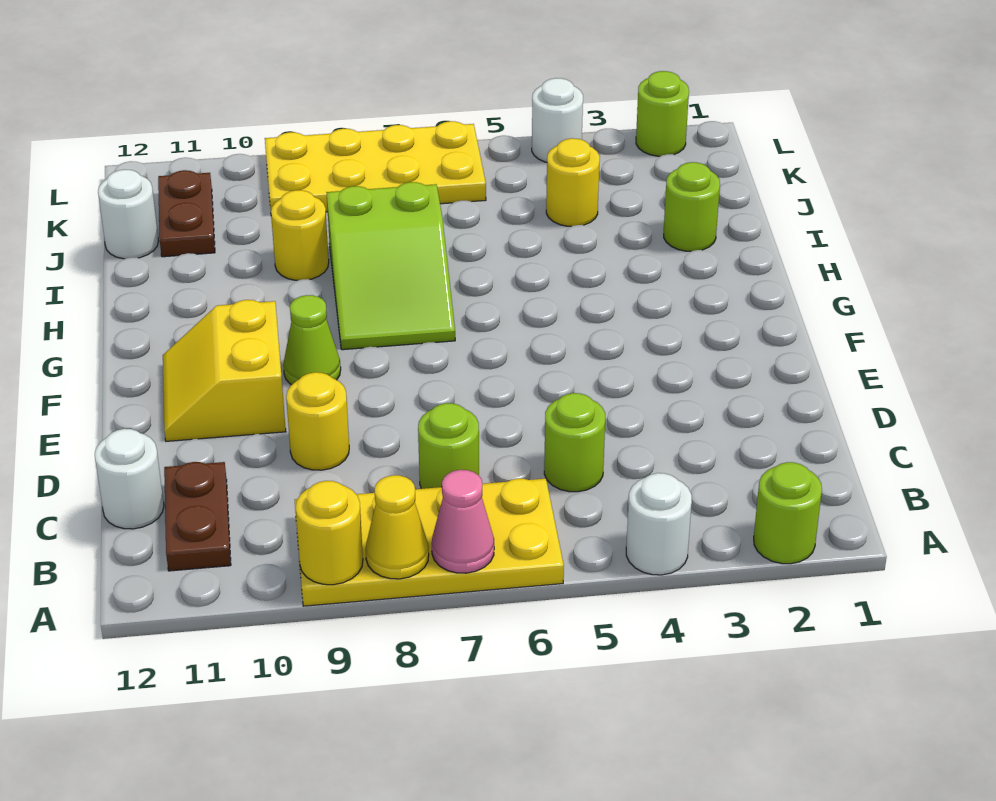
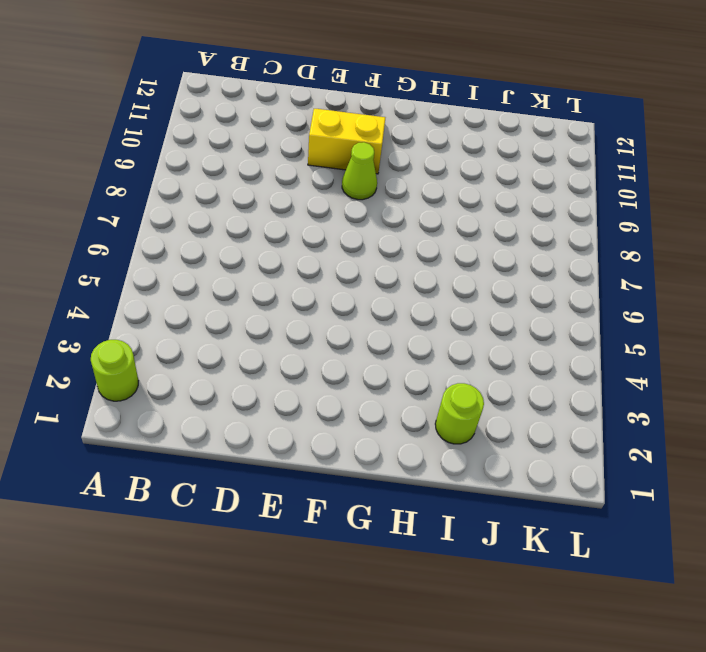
none -> white 1x1 round brick [626,473,692,575]
none -> yellow 2x4 plate [295,479,564,606]
none -> brown 1x2 plate [164,462,231,571]

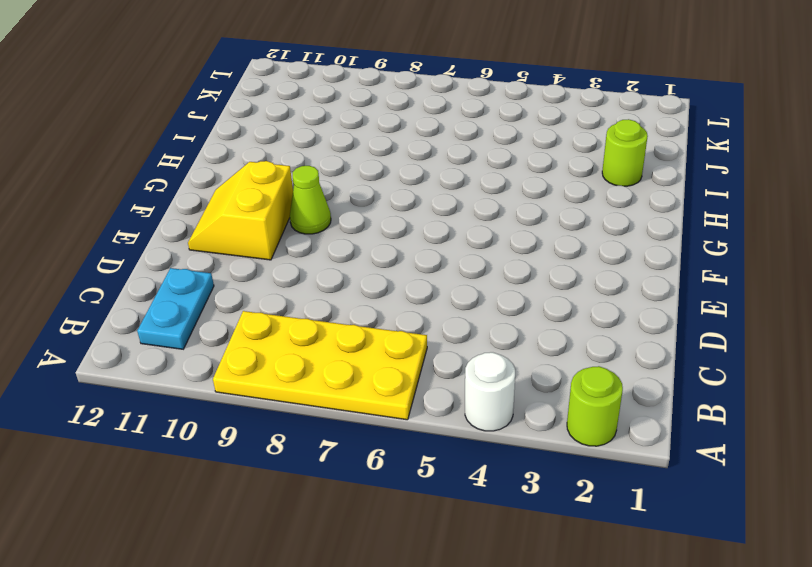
cyan 1x2 plate [137,268,214,349] -> brown 1x2 plate [164,462,231,571]
none -> lime 1x1 round brick [544,393,605,492]
none -> lime 1x1 round brick [418,403,479,489]
none -> white 1x1 round brick [95,429,164,529]

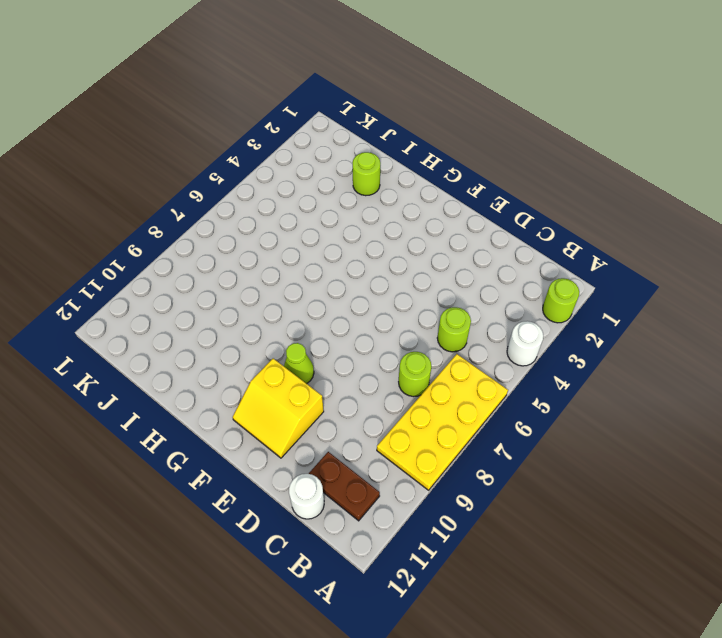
none -> yellow 1x1 round brick [286,372,349,470]
none -> lime 2x3 slope [326,182,455,350]
none -> yellow 1x1 round brick [271,190,329,280]

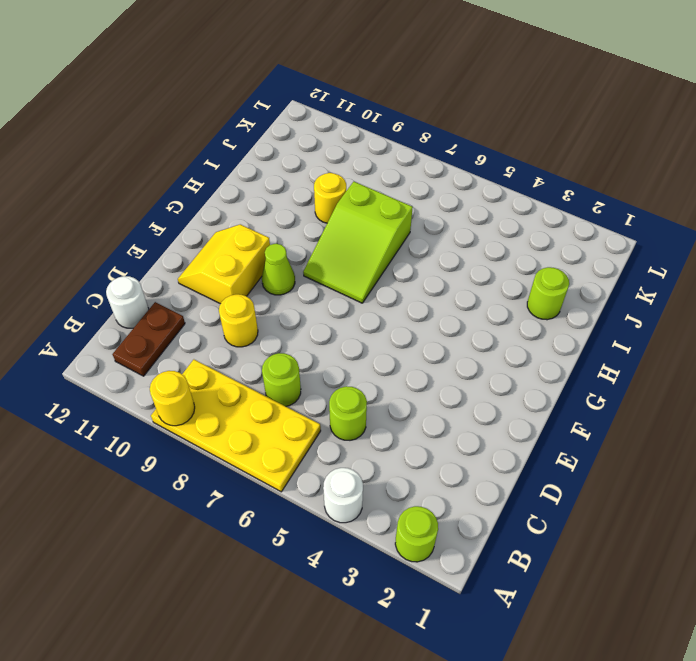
none -> yellow 1x1 round brick [546,138,600,226]
none -> brown 1x2 plate [158,170,215,257]
none -> white 1x1 round brick [98,170,158,259]

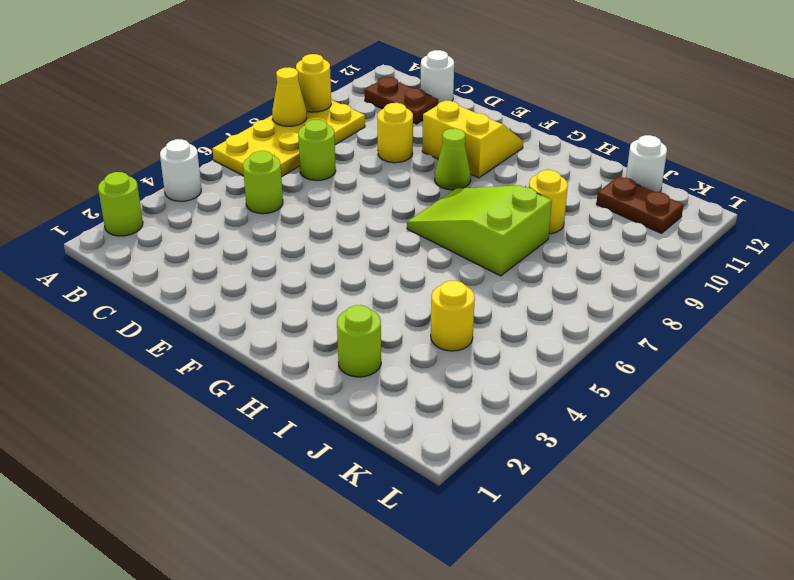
none -> yellow 2x4 plate [265,121,486,212]
none -> lime 1x1 round brick [636,71,689,156]
none -> white 1x1 round brick [532,78,583,162]

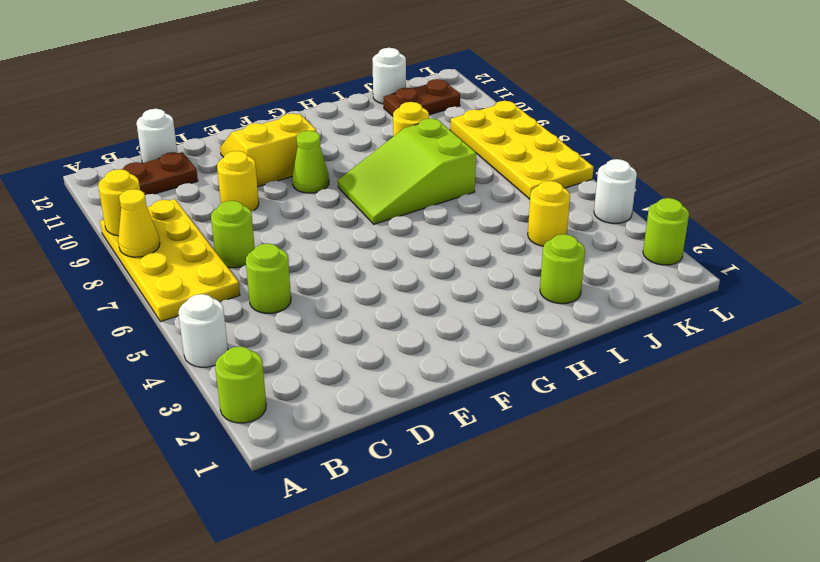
none -> pink 1x1 cone [432,470,494,573]

